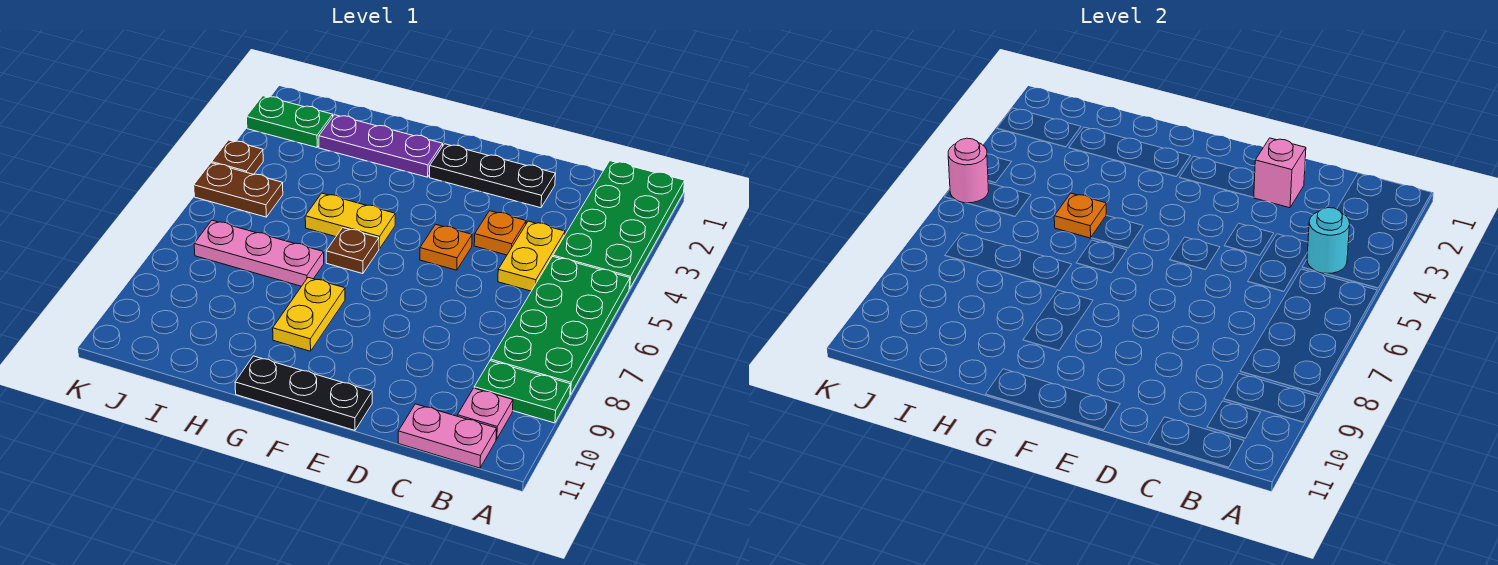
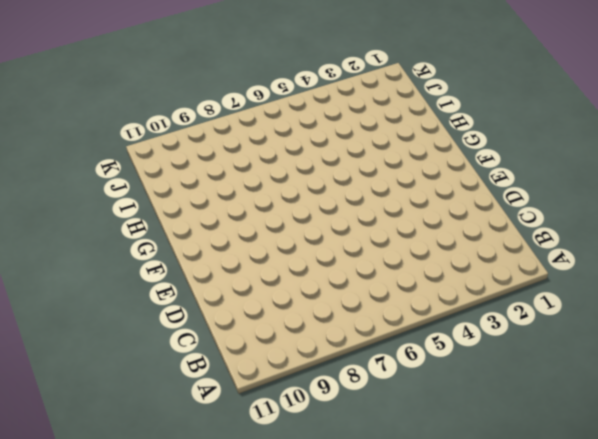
none -> green 2x4 plate [553,161,685,289]
none -> green 2x4 plate [491,257,630,395]
none -> green 1x2 plate [474,361,571,423]

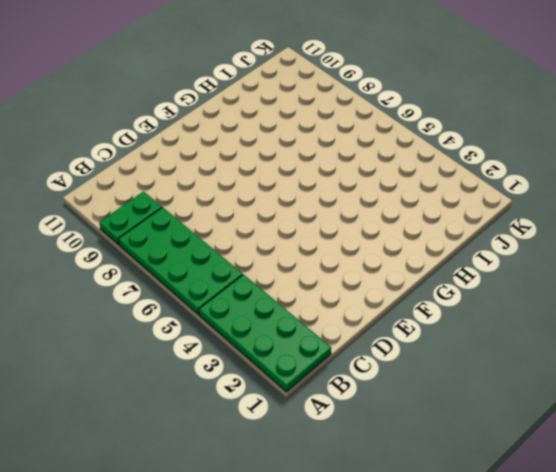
none -> pink 1x1 plate [458,388,513,439]
none -> pink 1x2 plate [398,404,497,468]
none -> yellow 1x2 plate [498,221,565,291]

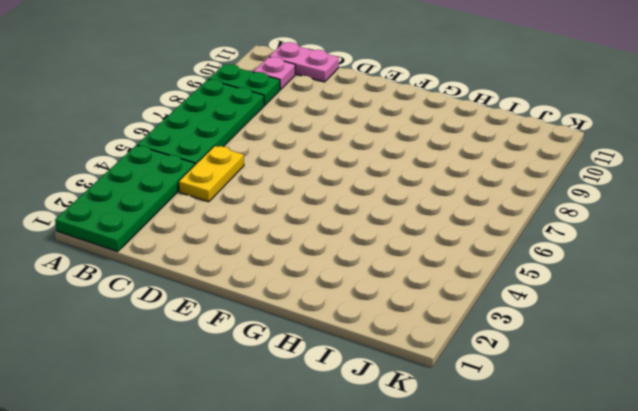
none -> black 1x3 plate [430,144,556,208]
none -> orange 1x1 plate [474,211,526,255]
none -> orange 1x1 plate [420,224,472,270]

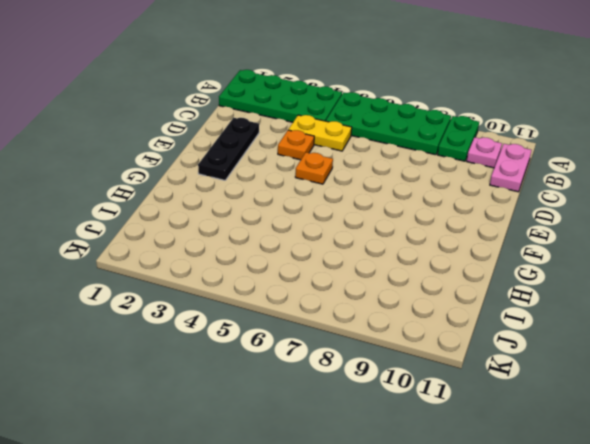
none -> black 1x3 plate [235,356,372,430]
none -> purple 1x3 plate [319,115,443,177]
none -> yellow 1x2 plate [305,193,395,249]

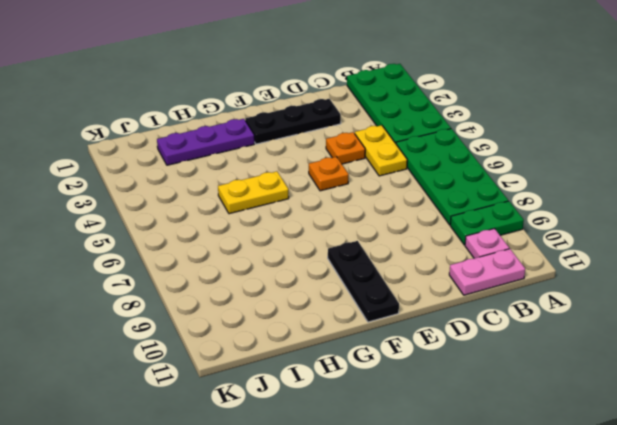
black 1x3 plate [328,241,399,322] -> black 1x3 plate turned to [235,356,372,430]
none -> brown 1x1 plate [326,228,379,274]
none -> yellow 1x2 plate [273,277,345,351]
none -> pink 1x3 plate [194,220,324,286]

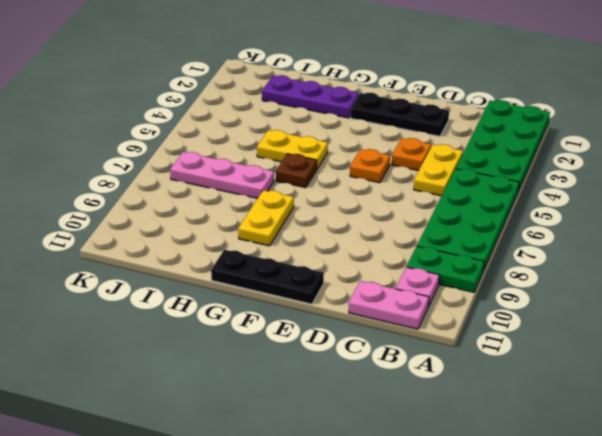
none -> green 1x2 plate [247,96,333,147]
none -> brown 1x2 plate [194,163,283,217]
none -> brown 1x1 plate [212,140,263,174]

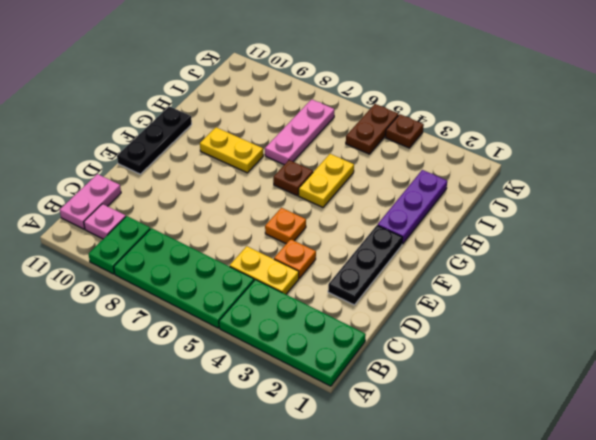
none -> green 1x2 plate [247,96,333,147]
none -> cyan 1x1 round brick [1307,208,1350,274]
none -> pink 1x1 brick [1254,138,1306,208]

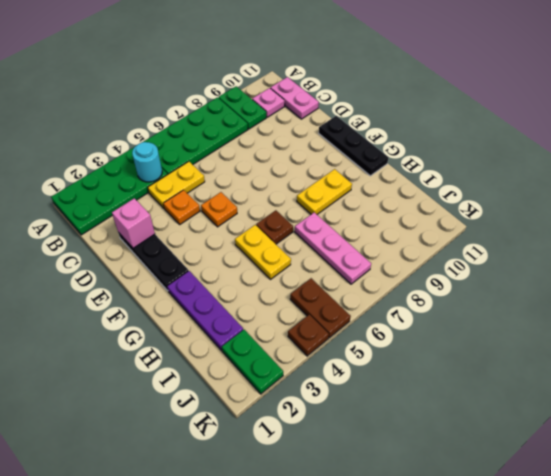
none -> orange 1x1 plate [1054,193,1106,238]
none -> pink 1x1 round brick [948,138,989,203]

